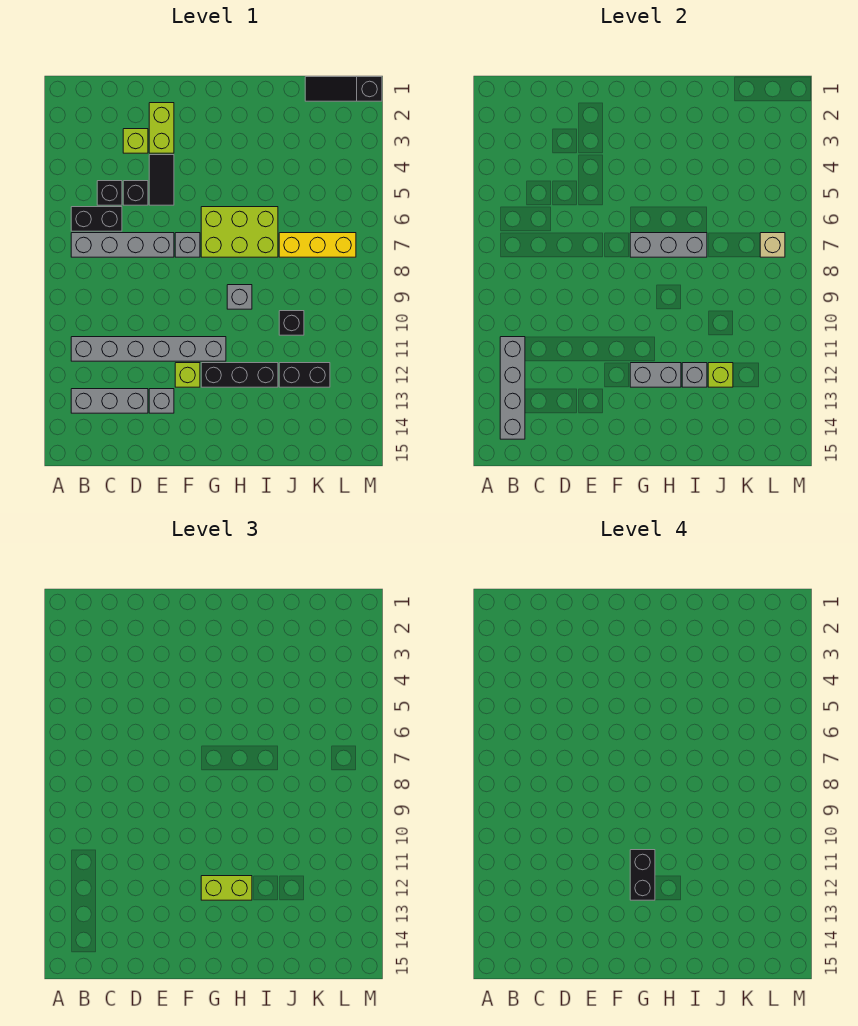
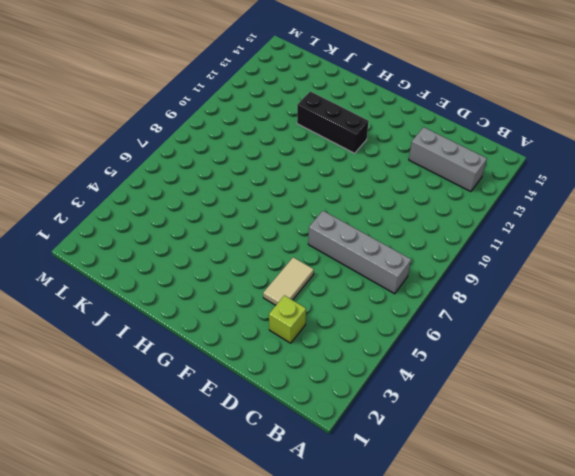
tan 1x2 tile [263,257,314,305] -> black 1x2 tile [149,155,174,205]
none -> black 1x2 brick [71,207,122,231]
none -> grey 1x6 brick [71,337,226,361]
none -> black 1x1 brick [97,181,122,205]

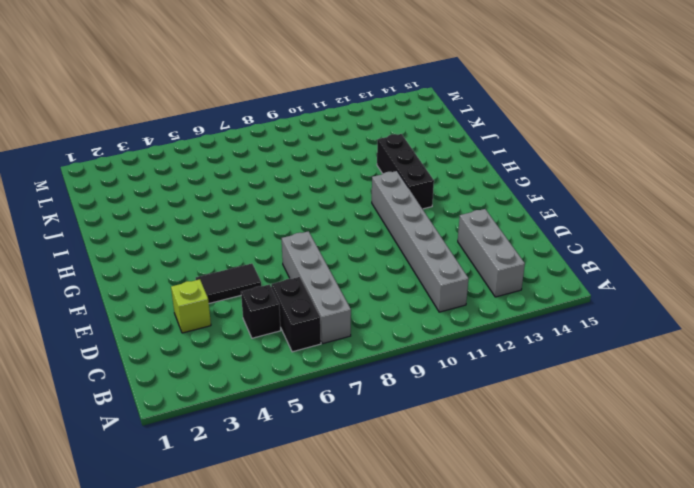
none -> black 1x1 brick [123,181,148,205]
none -> lime 1x2 brick [149,103,174,153]
none -> grey 1x1 brick [149,389,174,413]

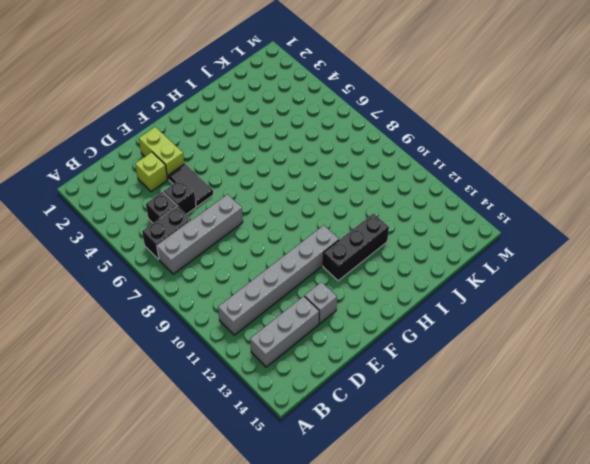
none -> grey 1x1 brick [175,233,200,257]
none -> lime 1x1 brick [175,363,200,387]
none -> lime 2x3 brick [201,207,278,257]

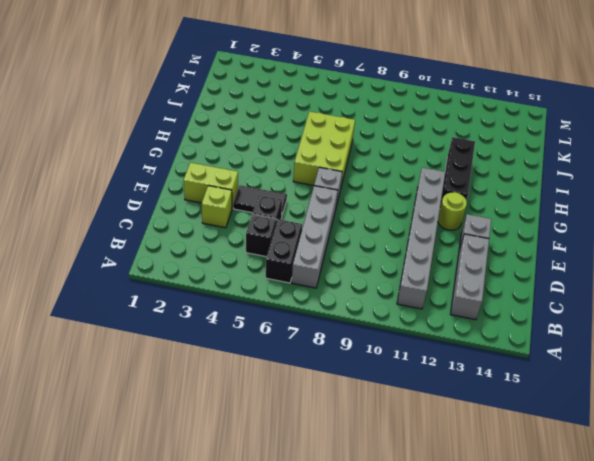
lime 1x1 round brick [438,192,467,230] -> lime 1x1 brick [175,363,200,387]
none -> grey 1x1 brick [227,285,252,309]
none -> yellow 1x3 brick [279,233,356,257]
none -> black 1x1 brick [279,311,304,335]

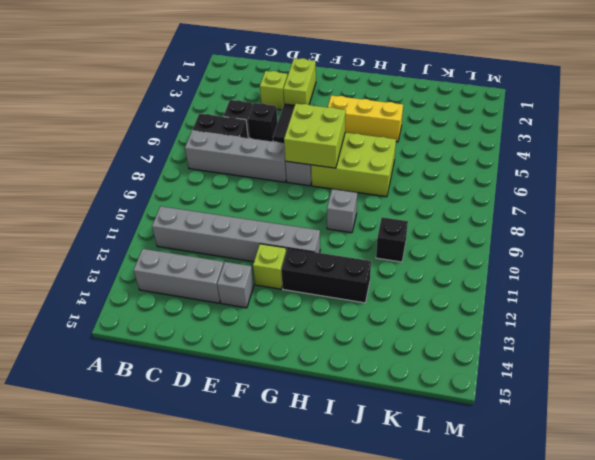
lime 2x2 brick [284,104,346,168] -> grey 1x3 brick [630,233,707,257]
yellow 1x3 brick [328,95,403,142] -> yellow 1x3 brick moved to [279,233,356,257]
none -> black 1x2 brick [279,363,330,387]
none -> black 1x3 slope [305,77,382,101]
none -> grey 1x4 brick [500,337,525,439]

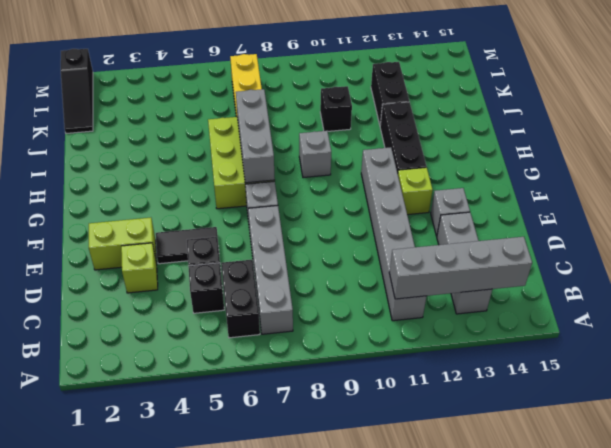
none -> grey 1x2 brick [630,363,681,387]
none -> grey 1x1 brick [682,363,707,387]
none -> lime 1x1 brick [708,363,733,387]

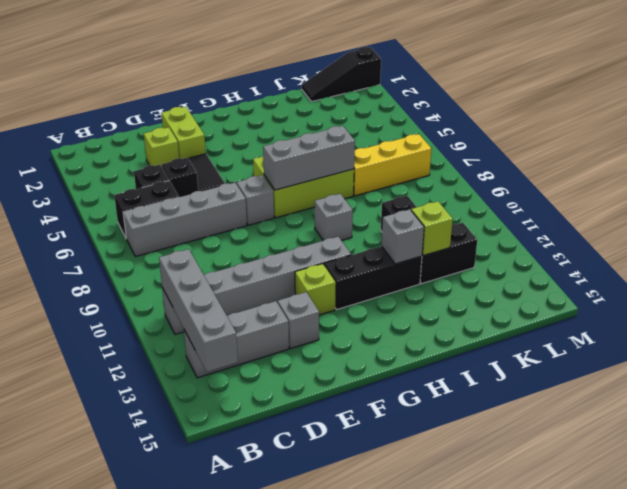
none -> grey 1x2 brick [630,363,681,387]
none -> tan 1x1 brick [760,233,785,257]
none -> lime 1x2 brick [201,876,252,900]

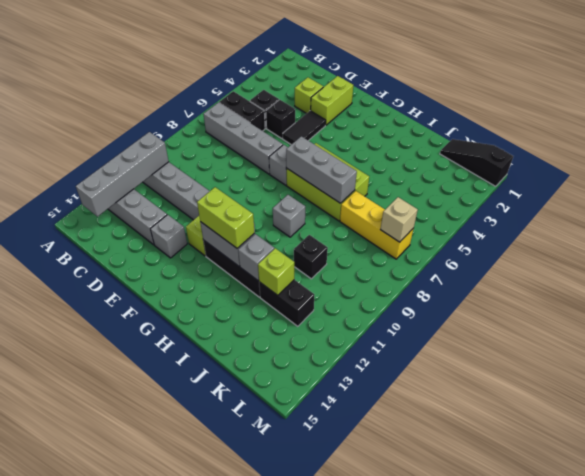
none -> black 1x2 brick [630,850,655,900]

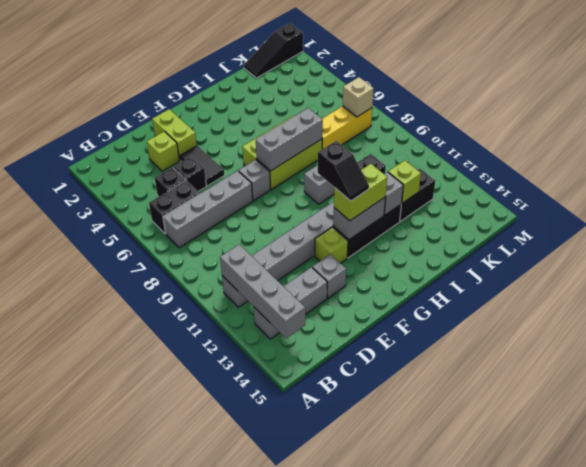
black 1x2 slope [318,141,369,201] -> black 1x2 brick [630,850,655,900]

